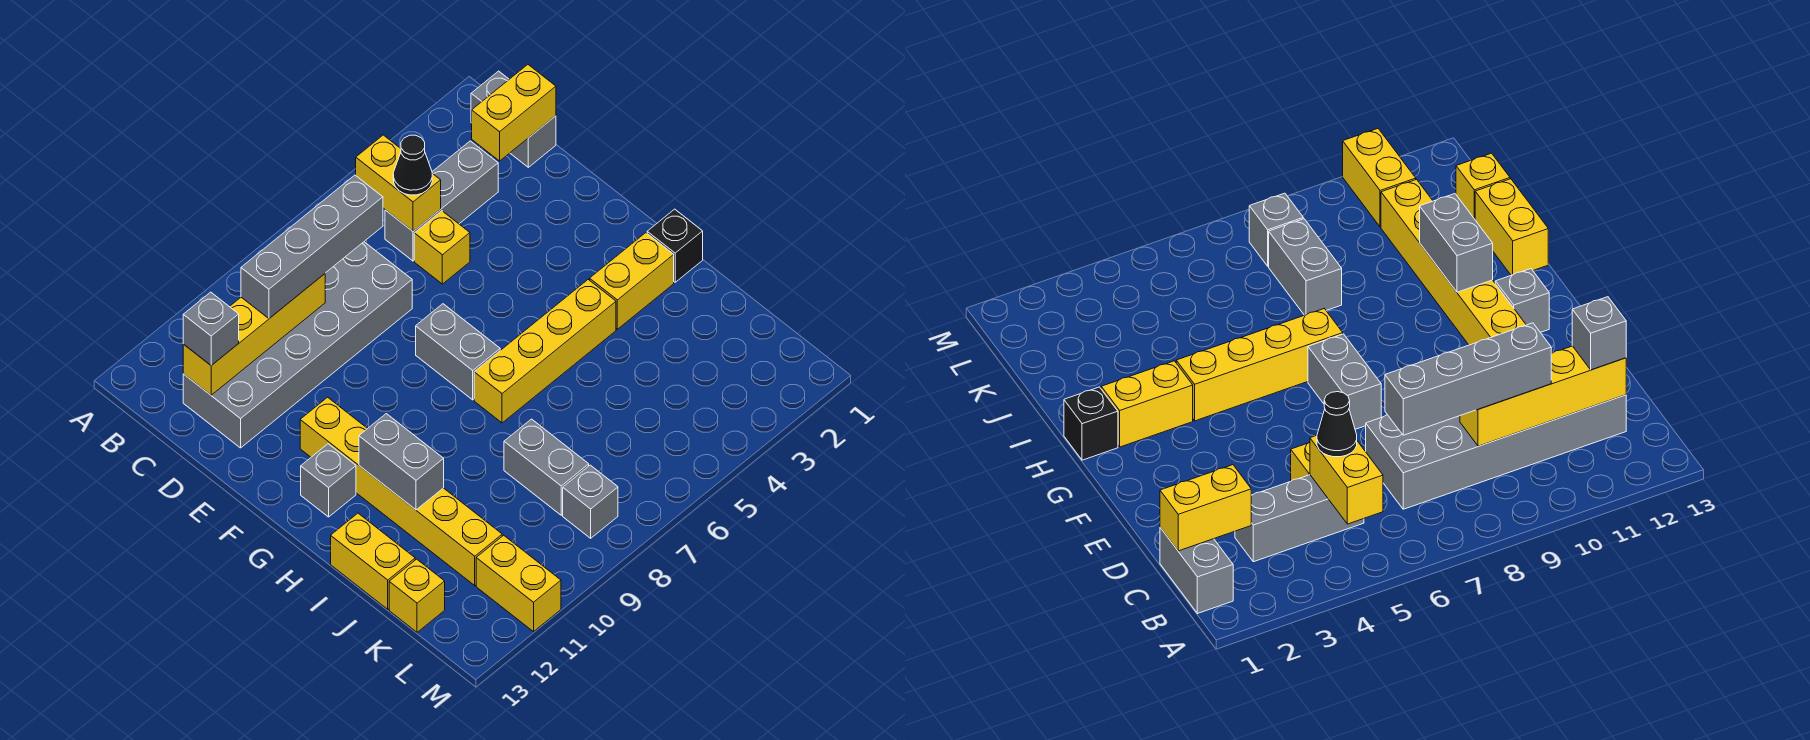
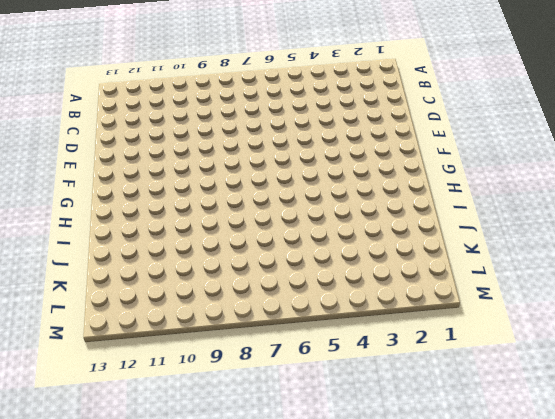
none -> grey 1x2 brick [471,71,556,167]
none -> grey 1x3 brick [385,141,498,261]
none -> grey 2x6 brick [183,242,412,448]

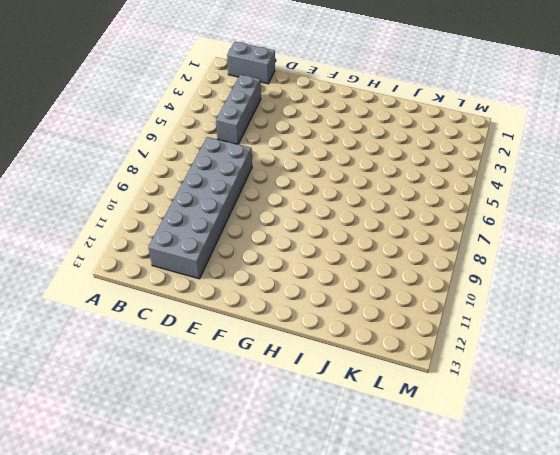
none -> yellow 1x1 brick [414,211,470,284]
none -> grey 1x2 brick [416,304,500,400]
none -> yellow 1x6 brick [300,397,502,586]

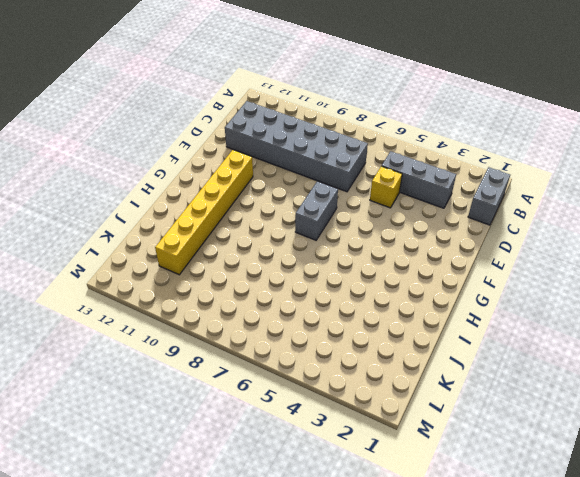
none -> grey 1x1 brick [301,444,356,517]
none -> black 1x1 brick [647,209,703,282]
none -> yellow 1x2 brick [590,233,674,329]

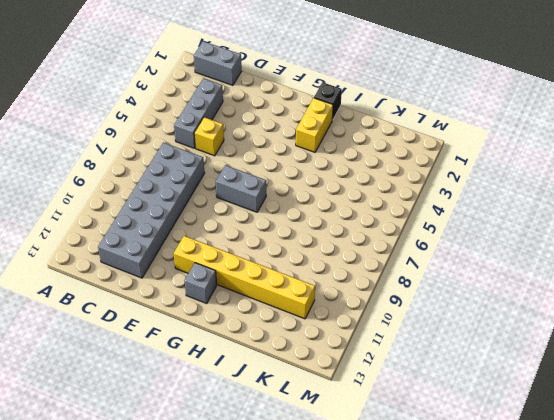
none -> yellow 1x4 brick [474,280,616,423]
none -> yellow 1x2 brick [331,513,415,609]
none -> grey 1x2 brick [504,419,589,515]

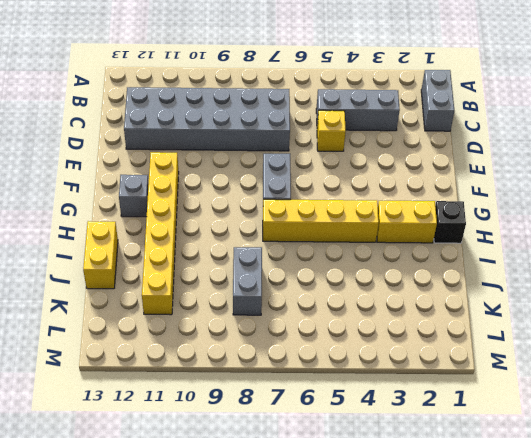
none -> yellow 1x1 brick [389,559,445,632]
none -> grey 1x1 brick [563,465,618,538]
none -> yellow 1x2 brick [476,535,561,632]

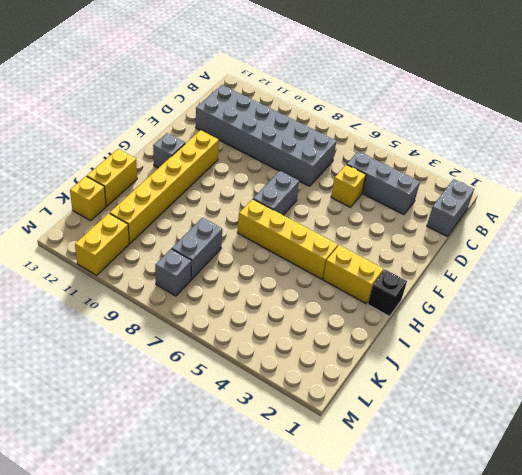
none -> yellow 1x2 brick [356,135,441,231]
none -> yellow 1x2 brick [472,65,556,161]
none -> yellow 1x4 brick [183,274,325,395]

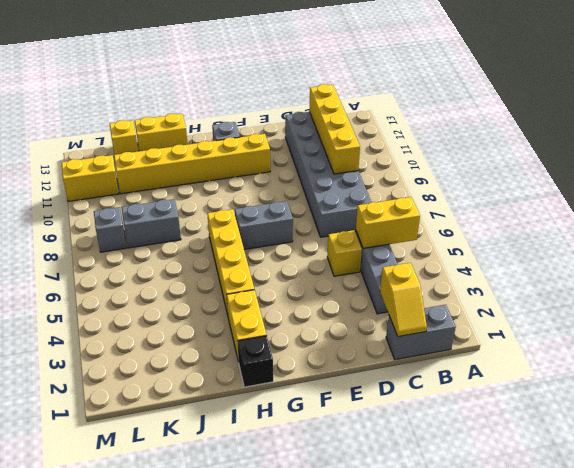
yellow 1x2 slope [380,263,427,337] -> yellow 1x2 brick [472,65,556,161]
none -> grey 1x2 brick [359,414,444,510]
none -> black 1x1 cone [393,135,432,195]
none -> grey 1x4 brick [241,175,383,319]

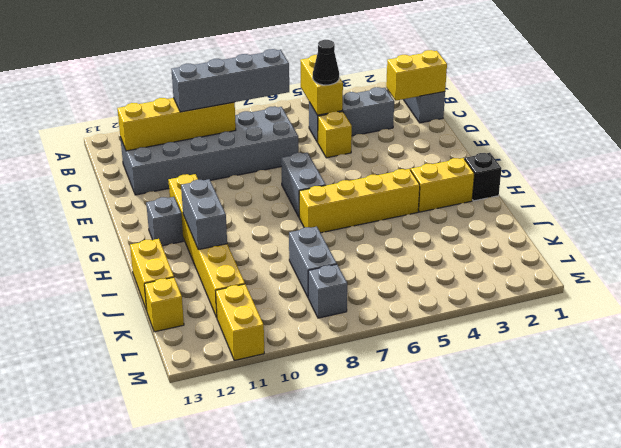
none -> grey 1x1 brick [183,292,239,365]

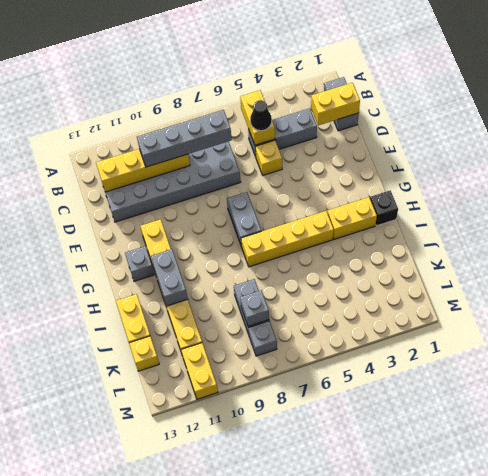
grey 1x1 brick [240,290,269,326] -> grey 1x1 brick moved to [183,292,239,365]

